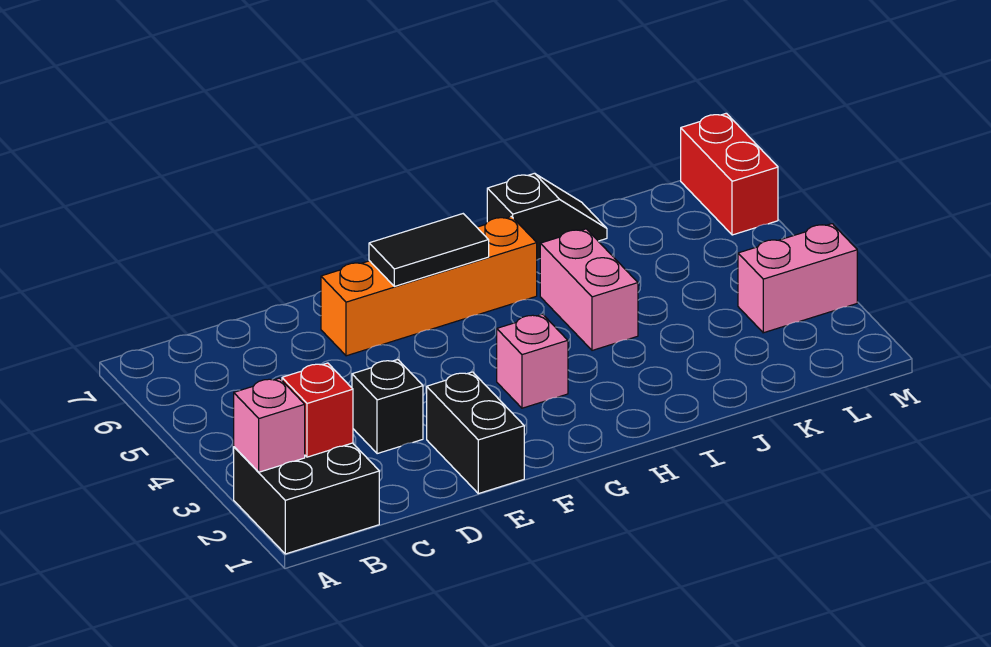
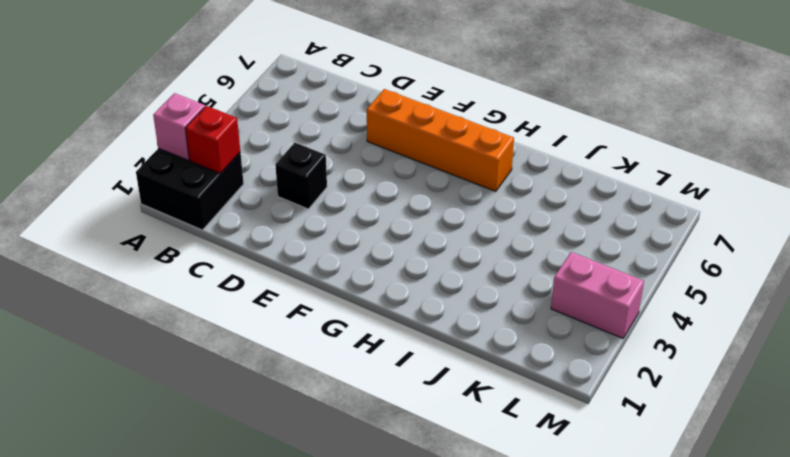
none -> black 1x2 brick [427,372,524,494]
none -> pink 1x1 brick [497,314,568,408]
none -> pink 1x2 brick [540,229,638,350]

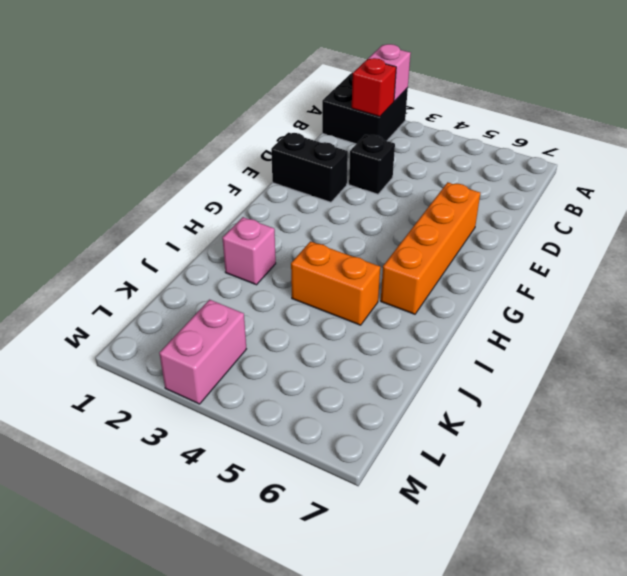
pink 1x1 brick [223,217,276,285] -> pink 1x1 brick moved to [497,314,568,408]
orange 1x2 brick [291,241,380,325] -> pink 1x2 brick [540,229,638,350]
none -> black 1x2 slope [487,173,607,260]
none -> red 1x2 brick [681,113,778,235]
none -> black 1x2 tile [369,214,489,286]

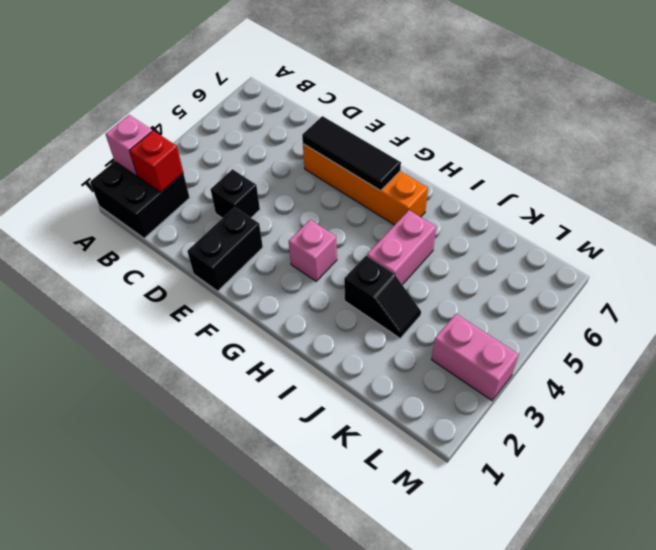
black 1x3 tile [302,116,401,191] -> black 1x2 tile [369,214,489,286]
black 1x2 slope [344,256,421,338] -> black 1x2 slope moved to [487,173,607,260]
none -> red 1x2 brick [681,113,778,235]

